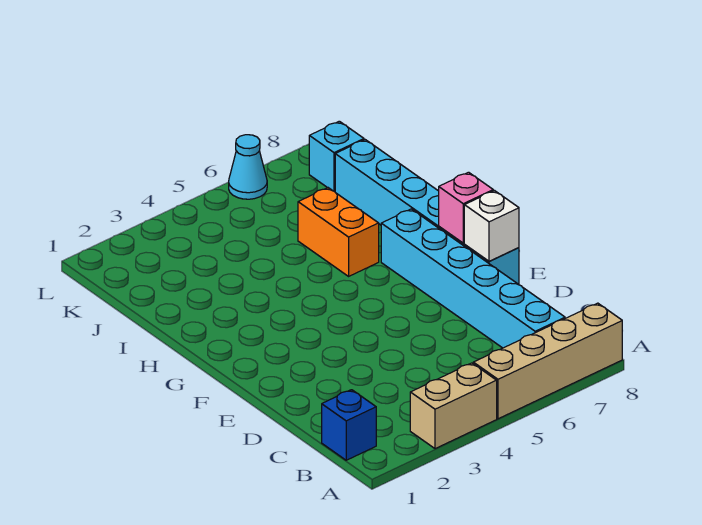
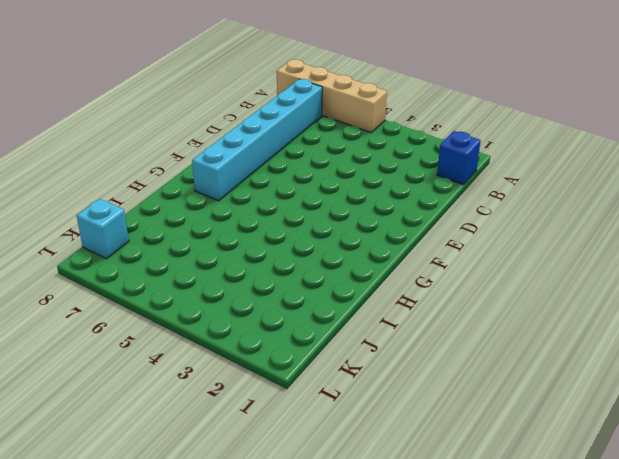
none -> tan 1x2 brick [410,363,497,449]
none -> cyan 1x6 brick [335,140,519,284]

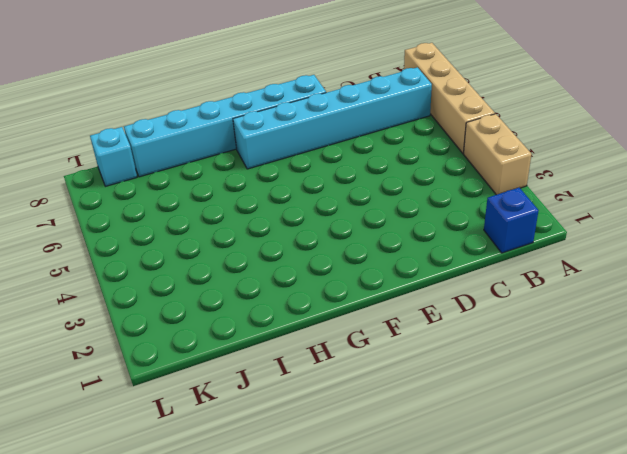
none -> orange 1x2 brick [298,188,379,276]
none -> cyan 1x1 cone [229,135,267,199]

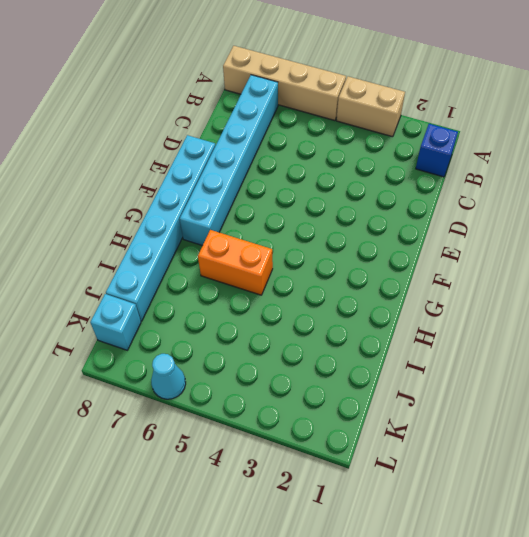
orange 1x2 brick [198,230,273,295] -> orange 1x2 brick turned to [298,188,379,276]
none -> white 1x1 brick [464,191,519,261]
none -> pink 1x1 brick [439,172,493,243]

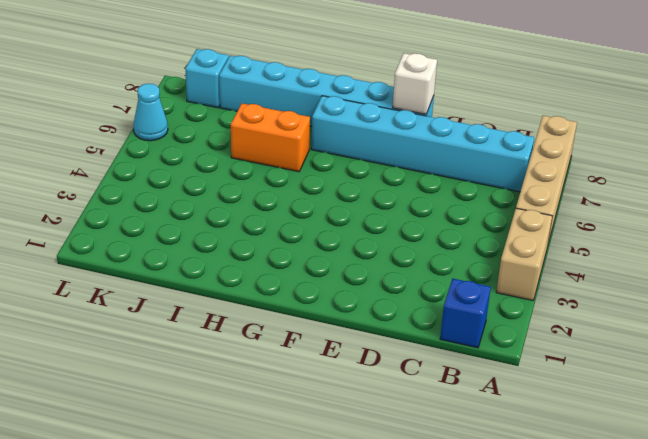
none -> pink 1x1 brick [439,172,493,243]

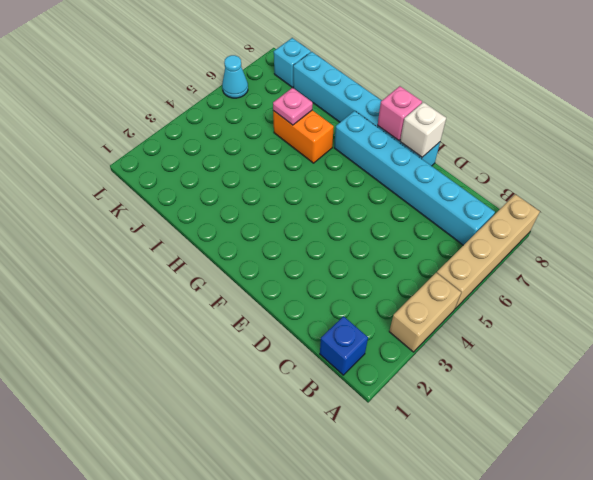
pink 1x1 plate [273,88,313,125] -> none

